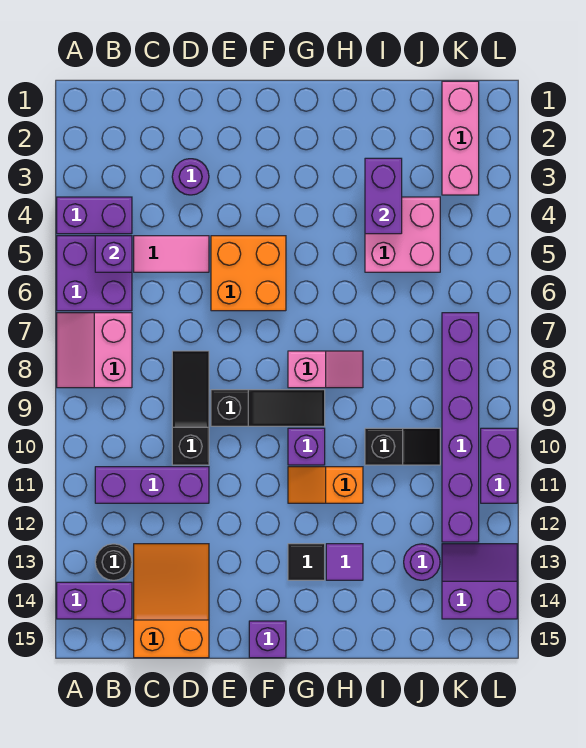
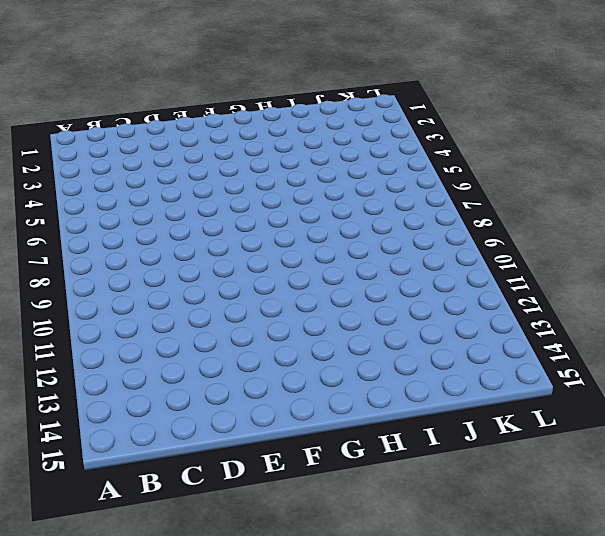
none -> purple 1x2 brick [57,197,132,234]
none -> purple 2x2 brick [57,236,132,311]
none -> pink 2x2 slope [57,313,132,388]

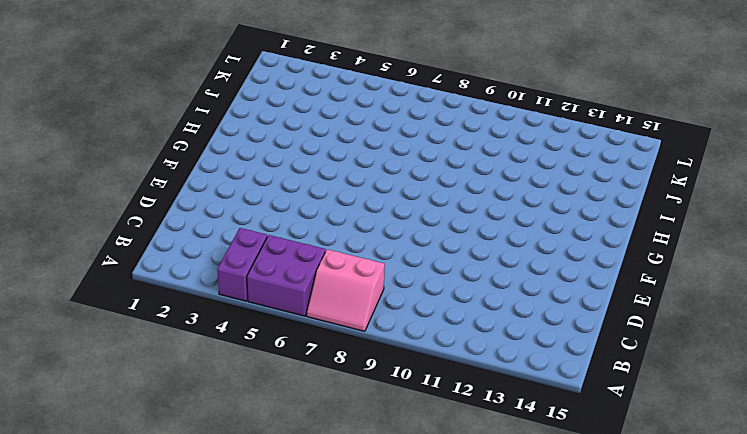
none -> purple 1x2 brick [57,582,132,619]
none -> purple 1x3 brick [95,467,209,503]
none -> black 1x1 round brick [95,544,132,580]

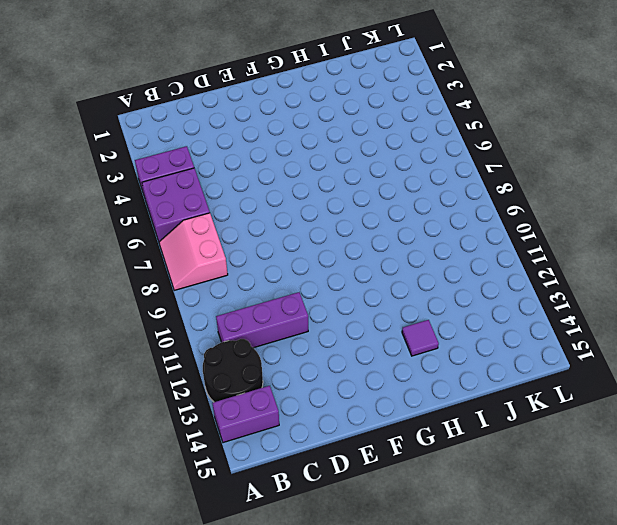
black 2x2 round brick [203,339,263,402] -> black 1x1 round brick [95,544,132,580]
none -> pink 1x2 tile [134,236,209,272]
none -> orange 2x3 slope [134,544,209,658]
none -> purple 1x1 round brick [172,159,209,195]

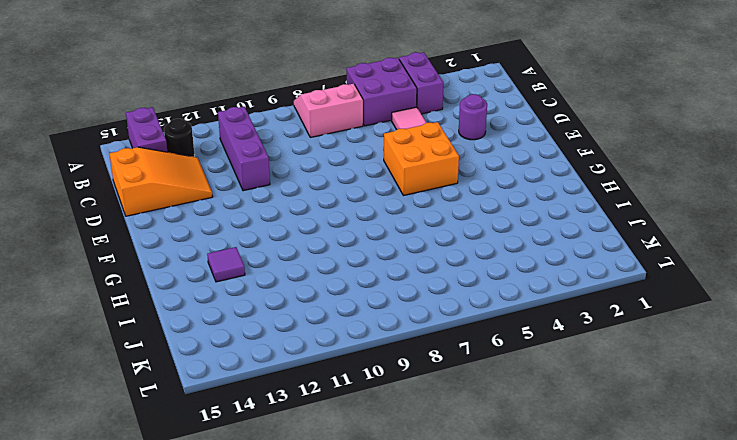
none -> black 1x3 slope [172,351,209,465]
none -> black 1x3 slope [211,390,325,426]
none -> purple 1x1 brick [249,621,286,658]

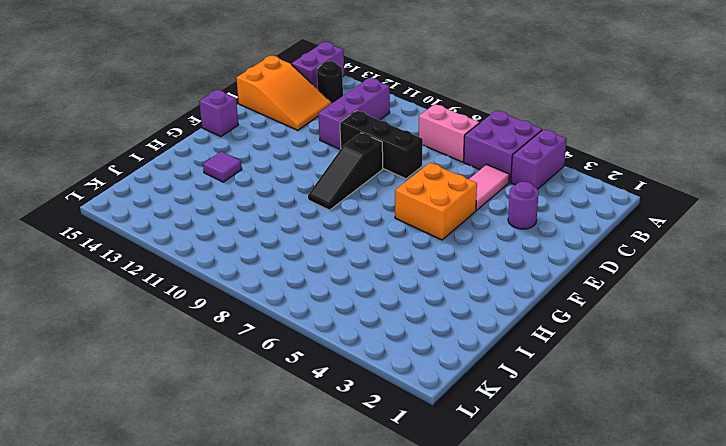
black 1x3 brick [340,111,423,179] -> black 1x3 slope [172,351,209,465]
none -> pink 1x2 slope [288,351,363,388]
none -> purple 1x1 brick [288,428,325,465]
none -> orange 1x2 slope [288,467,363,503]

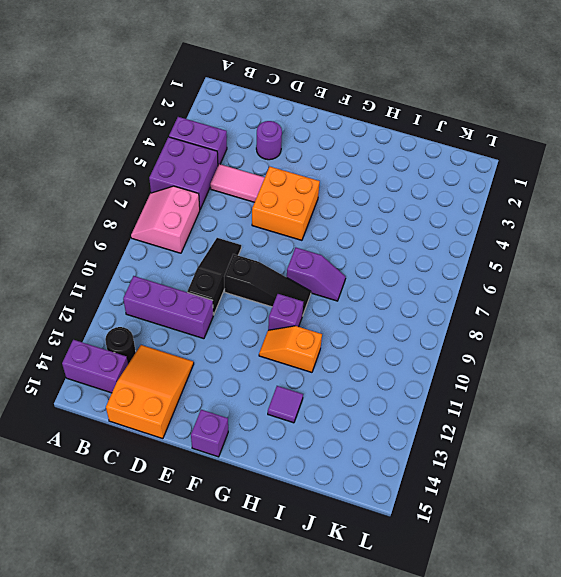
purple 1x2 slope [287,248,346,301] -> pink 1x2 slope [288,351,363,388]
none -> black 1x1 tile [288,544,325,580]
none -> pink 2x2 brick [365,197,440,272]
none -> black 1x2 slope [365,428,440,465]

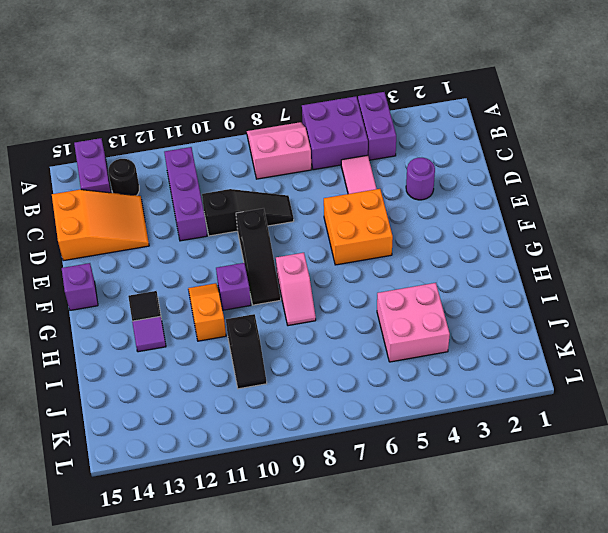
none -> purple 1x1 round brick [404,544,440,580]
none -> pink 1x3 brick [442,81,479,195]
none -> purple 1x6 brick [442,313,479,542]

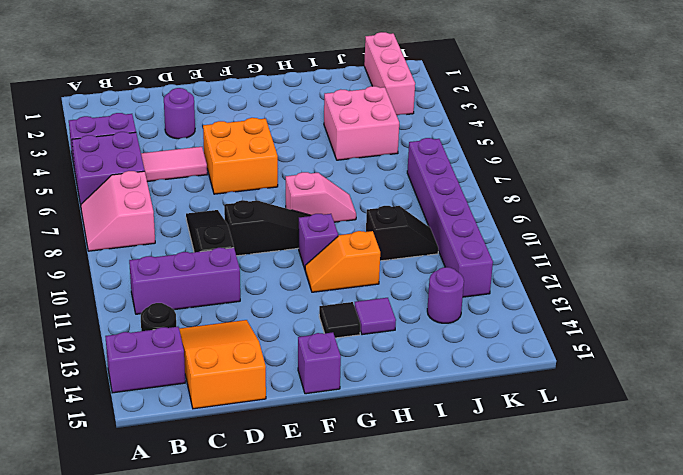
none -> purple 2x2 slope [442,544,517,619]
none -> purple 1x2 brick [481,428,517,503]
none -> purple 1x1 brick [95,236,132,272]

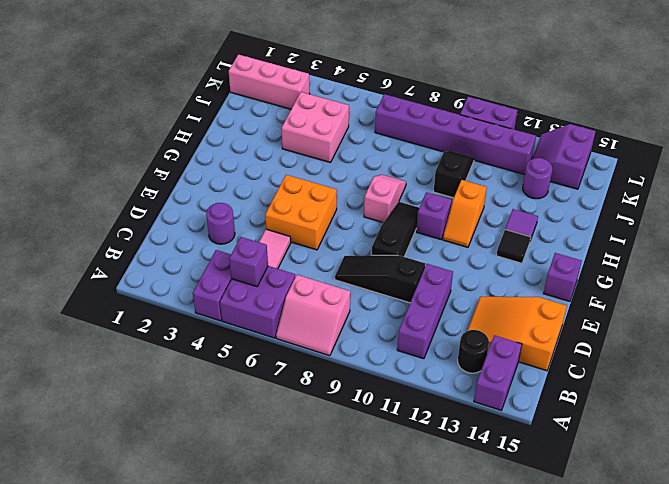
none -> purple 1x2 brick [365,158,402,234]

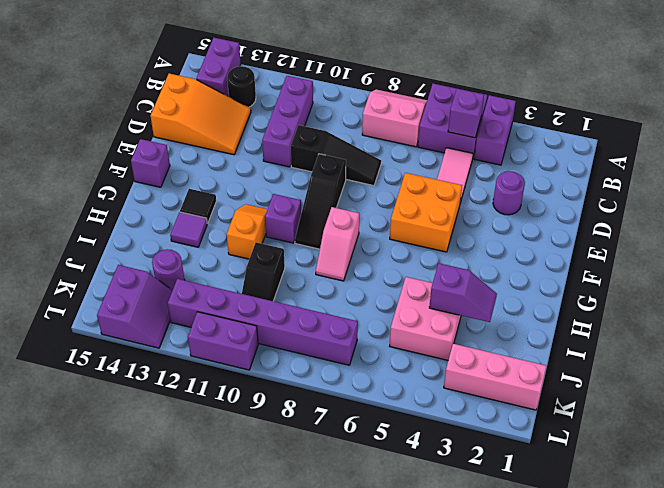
purple 1x2 slope [429,263,497,322] -> purple 1x2 brick [365,158,402,234]

